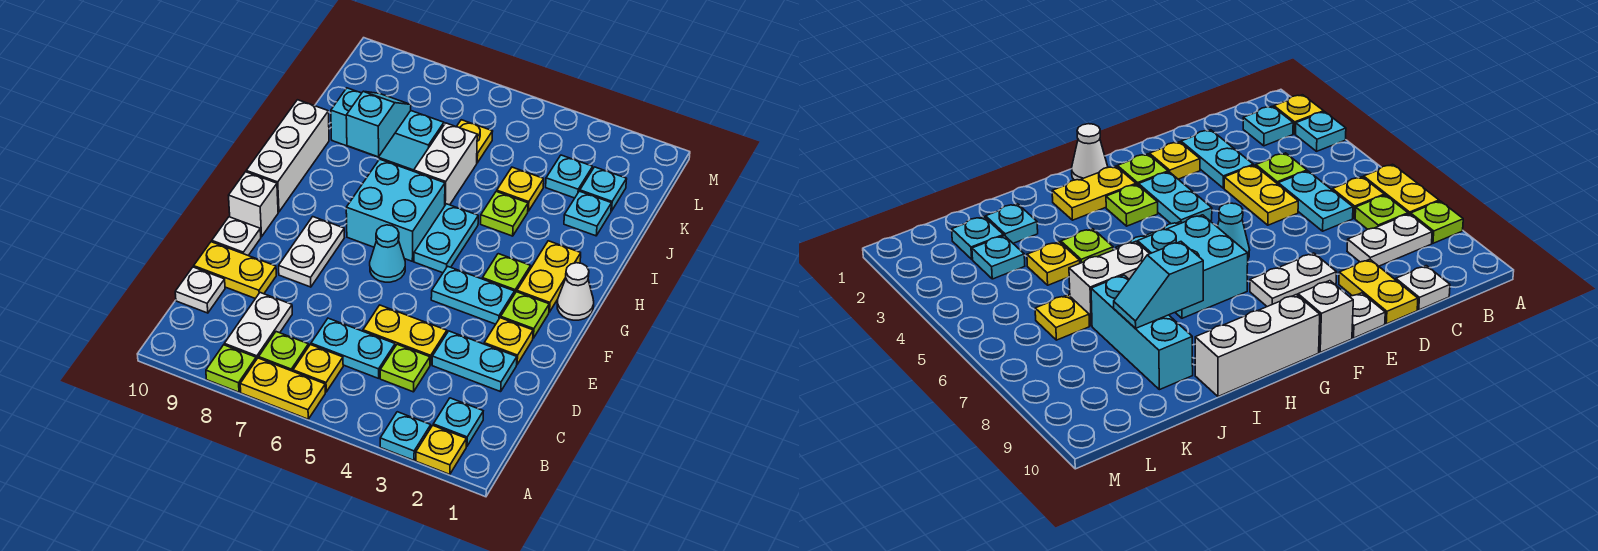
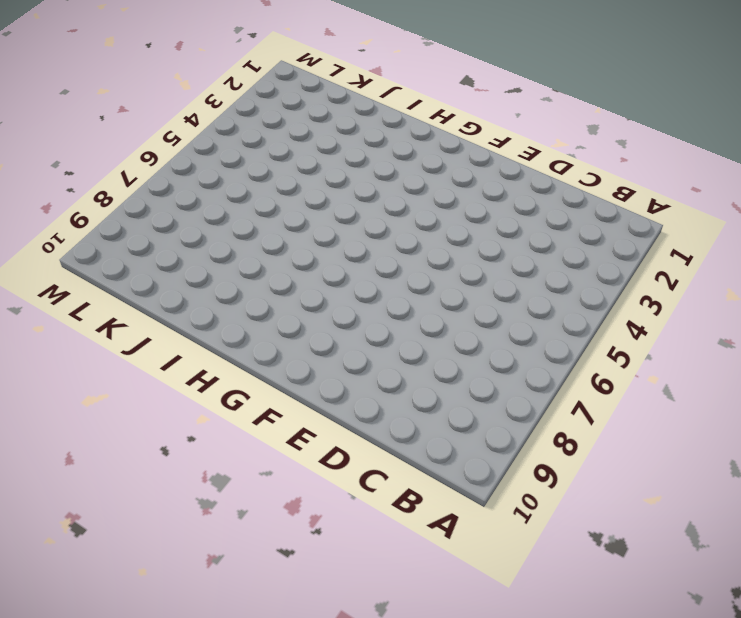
none -> yellow 1x1 plate [416,425,466,474]
none -> cyan 1x1 plate [380,412,431,460]
none -> yellow 1x2 plate [240,358,325,419]
none -> lime 1x1 plate [206,345,256,392]

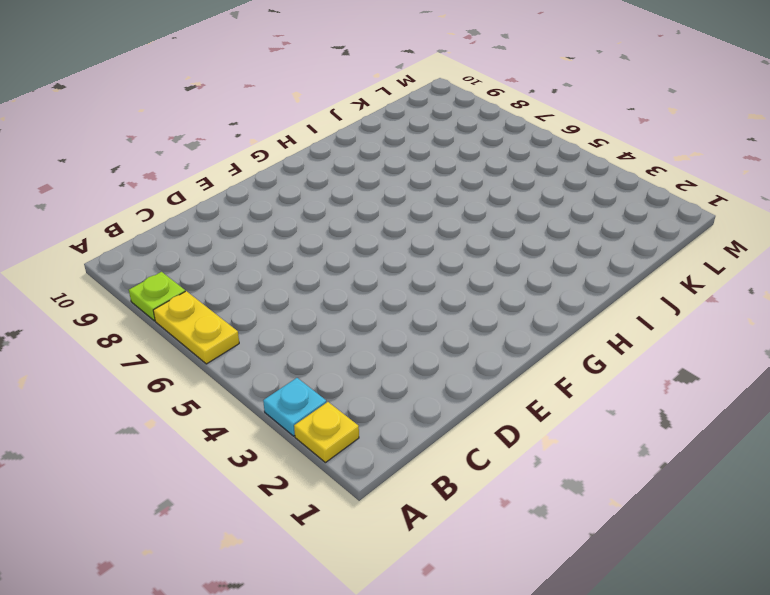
none -> cyan 1x1 plate [433,398,483,446]
none -> yellow 1x1 plate [293,345,343,392]
none -> lime 1x1 plate [259,332,309,371]
none -> white 1x2 plate [224,293,292,360]

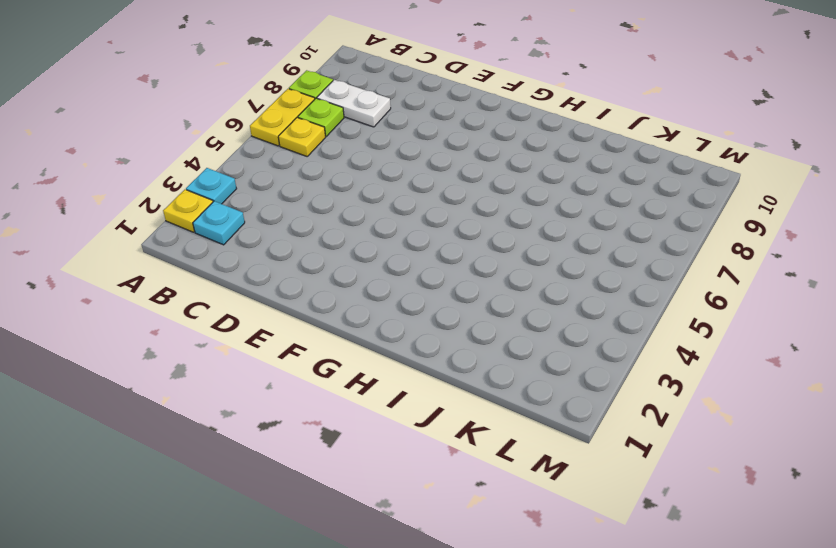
none -> lime 1x1 plate [380,344,430,392]
none -> cyan 1x2 plate [311,318,395,378]
none -> white 1x1 plate [175,267,225,313]
none -> cyan 1x2 plate [432,331,517,392]

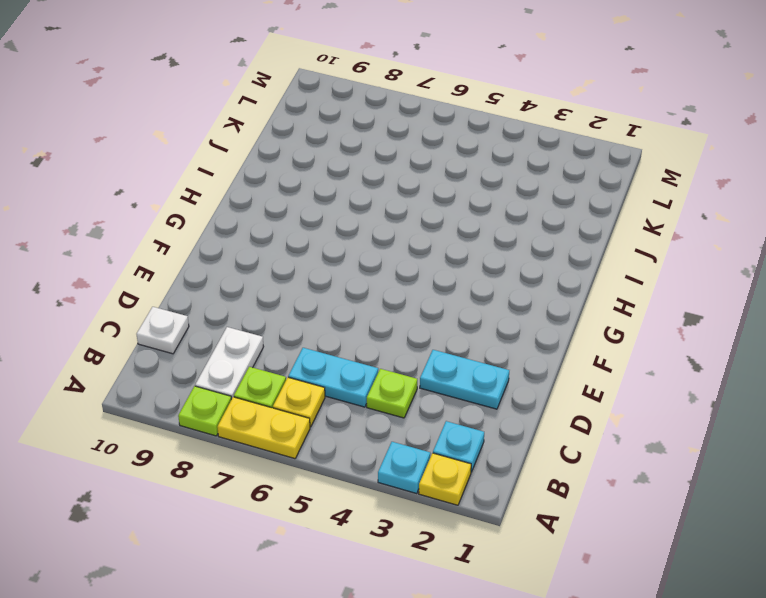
none -> yellow 1x2 plate [363,305,447,365]
none -> yellow 1x2 plate [194,242,276,299]
none -> yellow 1x1 plate [484,318,533,364]
none -> white 1x2 plate [279,217,344,287]

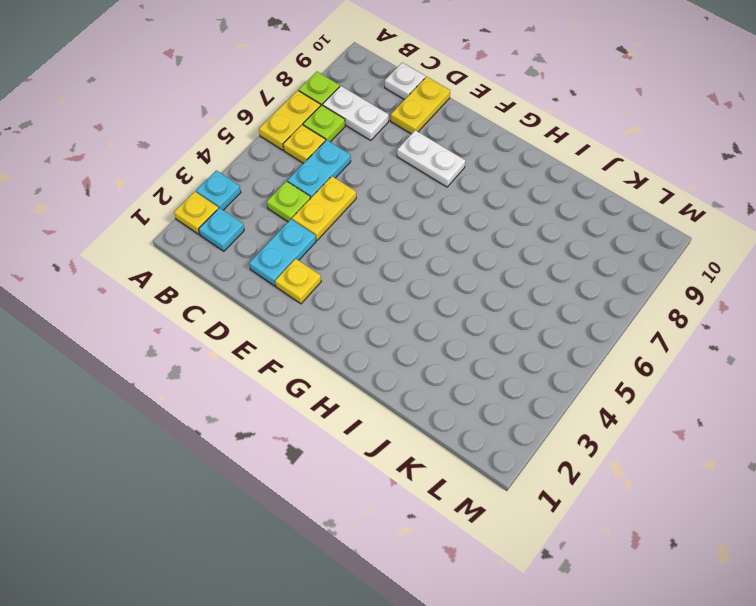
none -> white 1x1 plate [212,217,261,256]
none -> lime 1x1 plate [501,292,549,338]
none -> cyan 1x2 plate [431,266,515,324]
none -> cyan 1x1 cone [370,225,405,282]

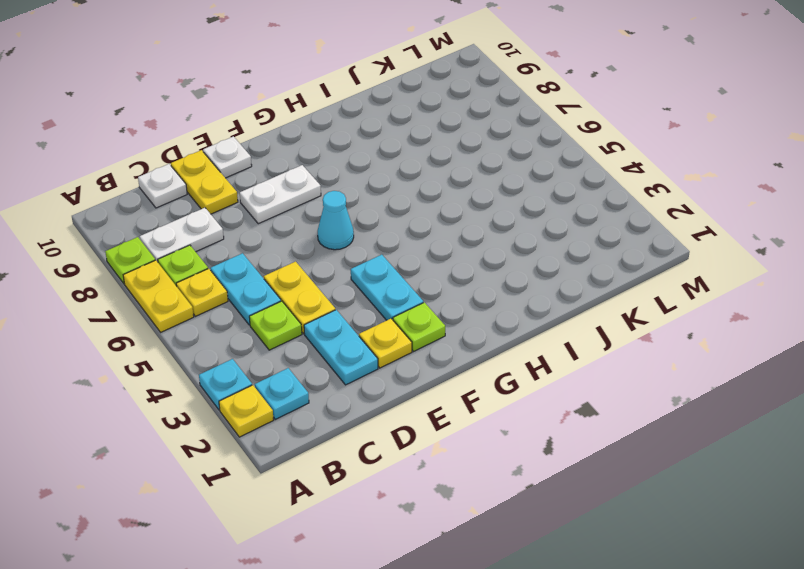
none -> white 1x1 brick [229,172,278,237]
none -> white 1x1 cone [557,263,594,320]
none -> yellow 1x2 plate [517,241,581,312]
none -> lime 1x1 plate [482,254,531,294]

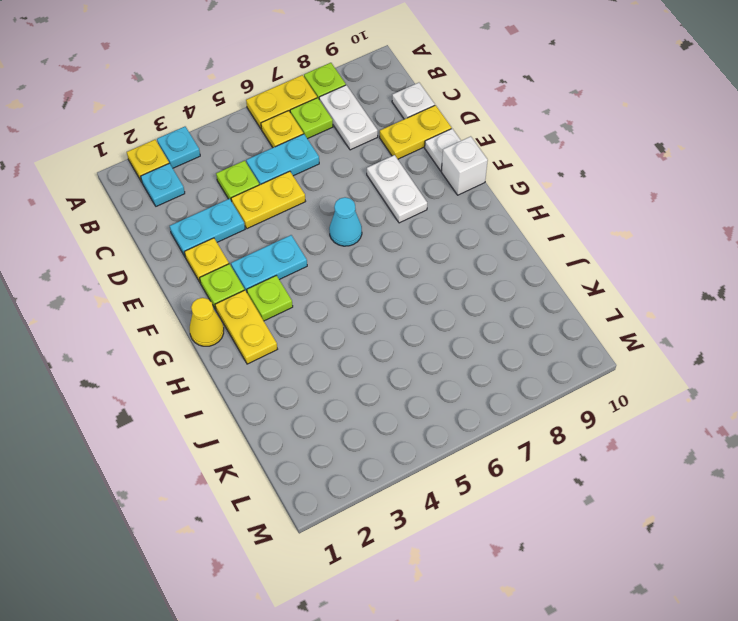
yellow 1x1 cone [190,298,224,346] -> white 1x1 cone [557,263,594,320]
none -> cyan 1x2 plate [414,204,478,273]
none -> cyan 2x2 brick [346,159,445,261]
none -> white 1x3 brick [246,100,329,212]
none -> lime 1x1 plate [481,191,528,236]

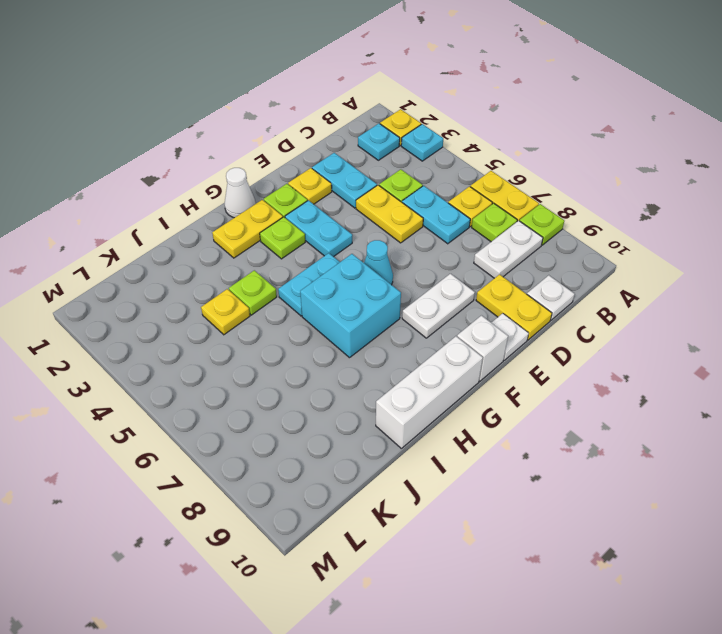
none -> white 1x2 brick [414,123,477,205]
none -> cyan 1x1 plate [564,191,611,236]
none -> cyan 1x3 brick [331,88,444,170]
none -> cyan 1x1 plate [580,167,627,211]

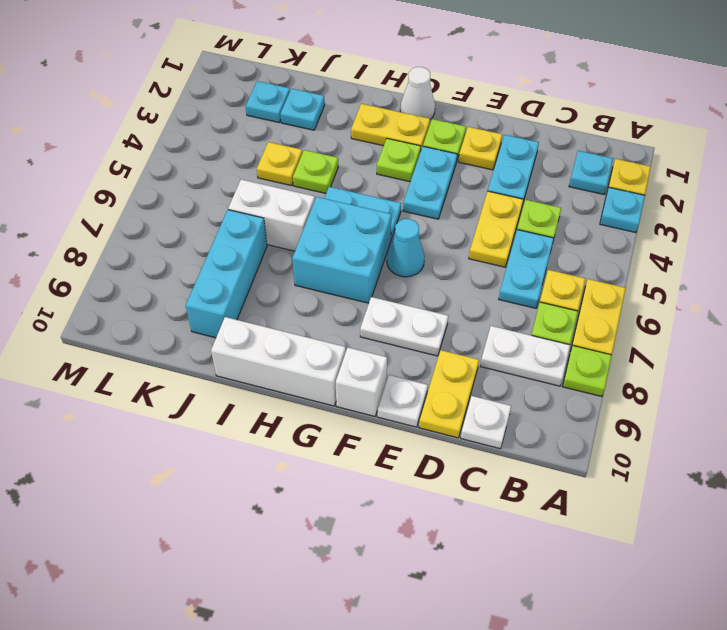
none -> cyan 1x1 plate [546,155,593,198]
none -> yellow 1x1 plate [457,120,493,163]
none -> cyan 1x2 slope [346,91,411,157]

